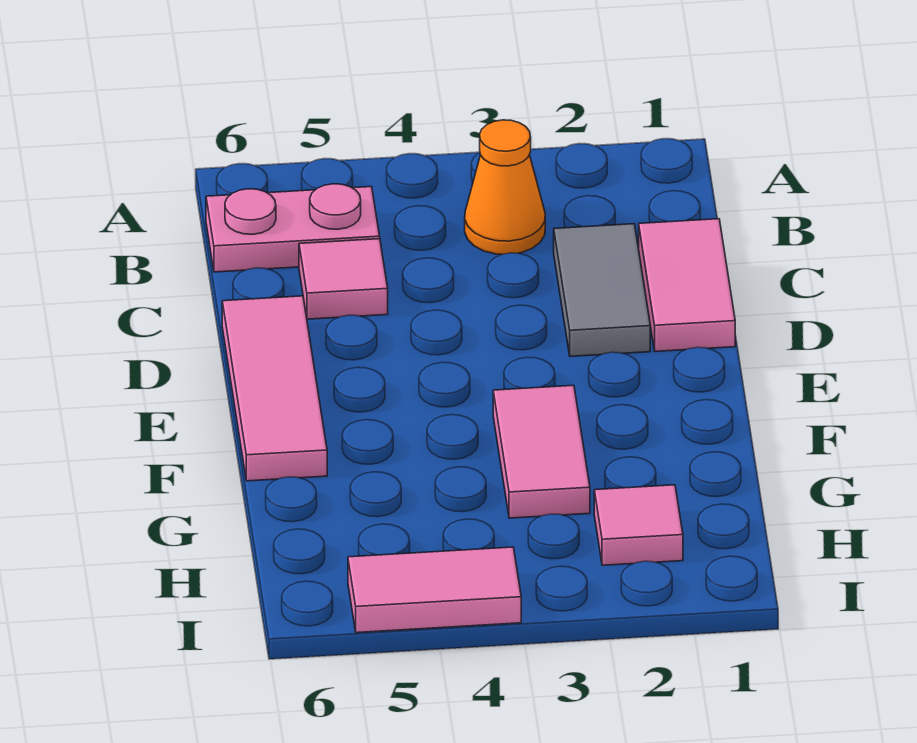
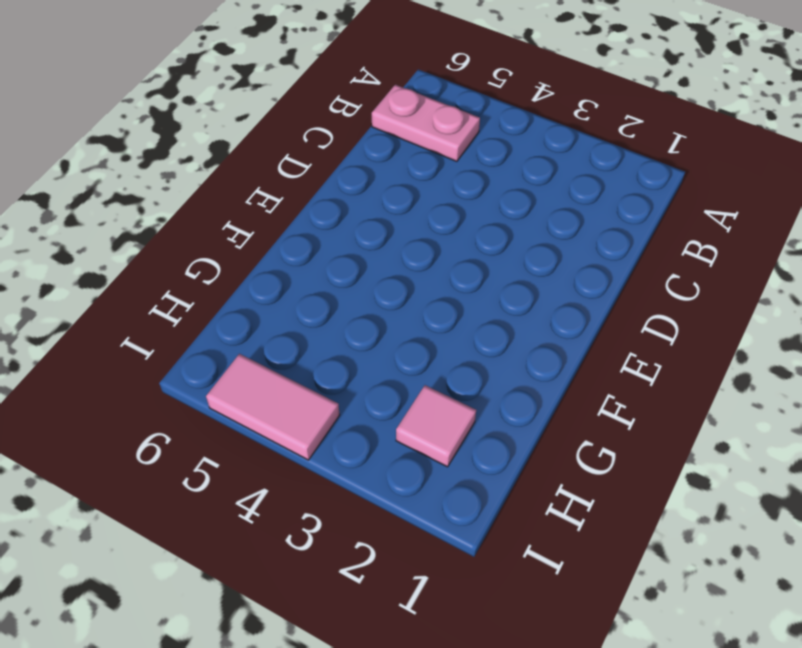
none -> orange 1x1 cone [465,120,545,254]
none -> pink 1x2 tile [639,219,735,351]

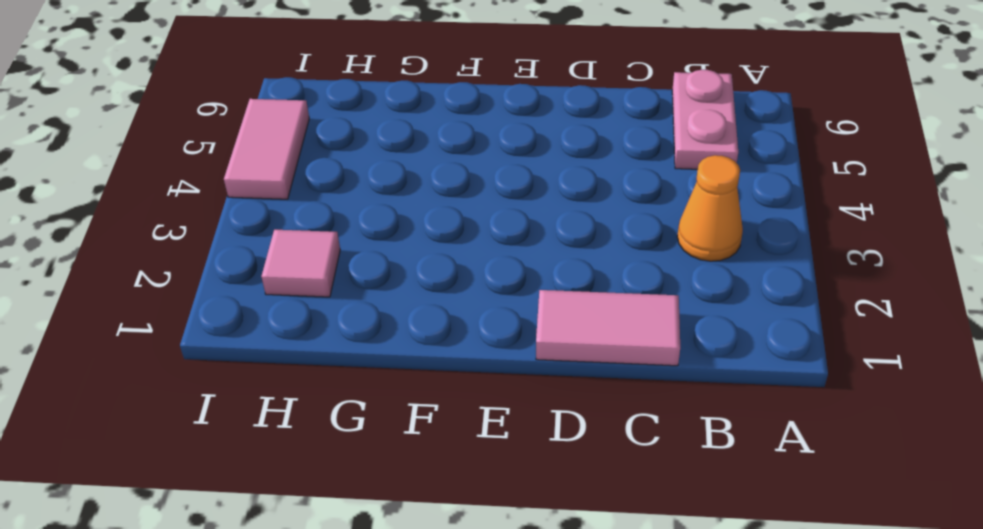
none -> grey 1x2 tile [554,224,650,356]
none -> pink 1x1 tile [299,239,388,319]

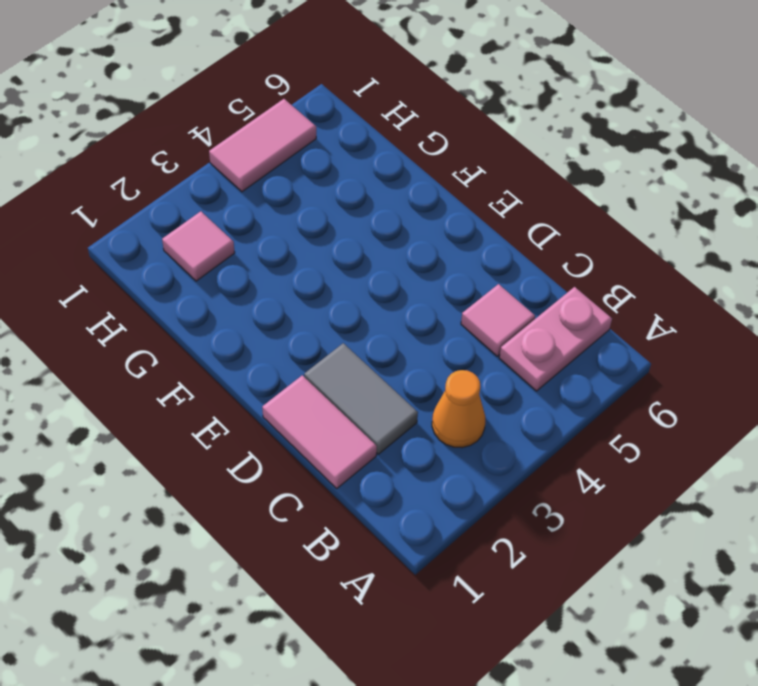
none -> pink 1x3 tile [222,296,327,481]
none -> pink 1x2 tile [493,385,590,518]

